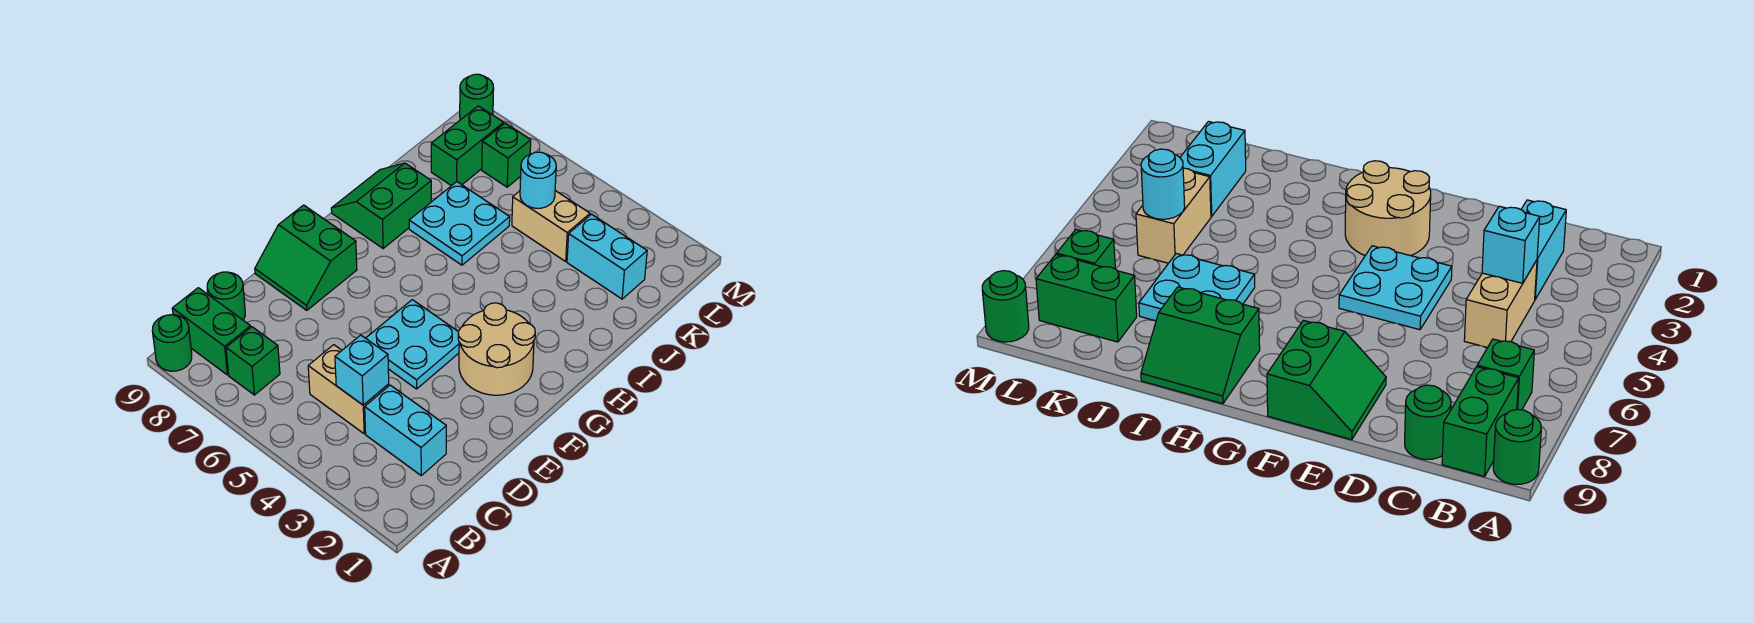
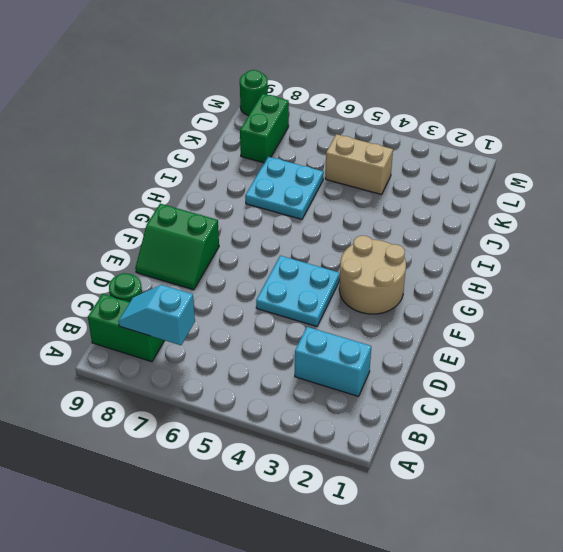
cyan 1x2 slope [118,285,195,345] -> none
none -> green 1x1 round brick [152,315,192,371]
none -> green 1x1 brick [226,327,280,395]
none -> tan 1x2 brick [308,345,389,434]

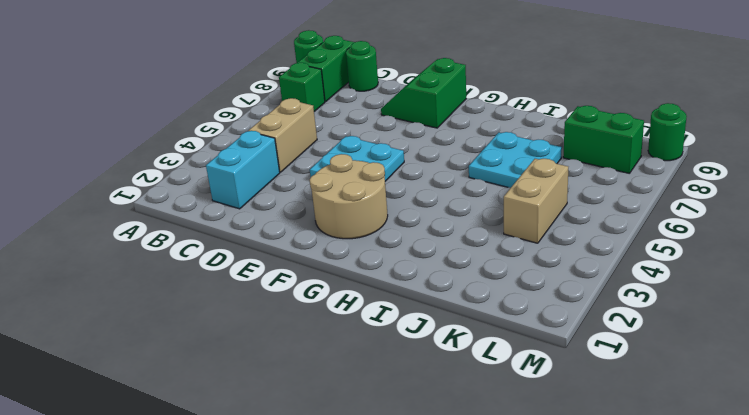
none -> green 2x2 slope [331,163,431,248]
none -> cyan 1x2 brick [567,214,647,299]
none -> green 1x1 brick [482,123,531,187]

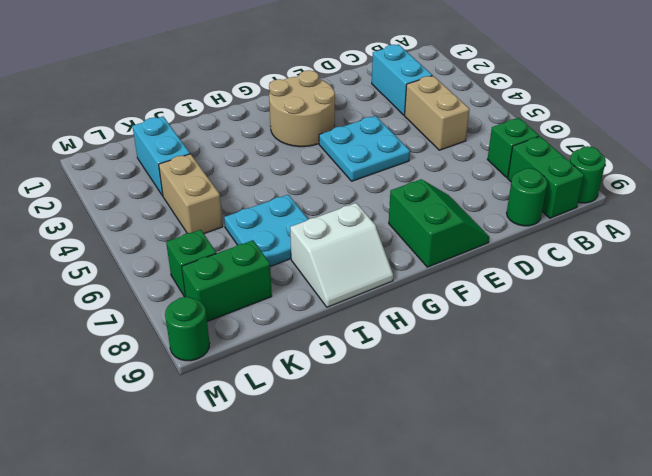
white 2x2 slope [290,203,393,307] -> green 2x2 slope [331,163,431,248]
none -> cyan 1x1 brick [335,335,389,405]
none -> cyan 1x1 round brick [520,152,556,208]

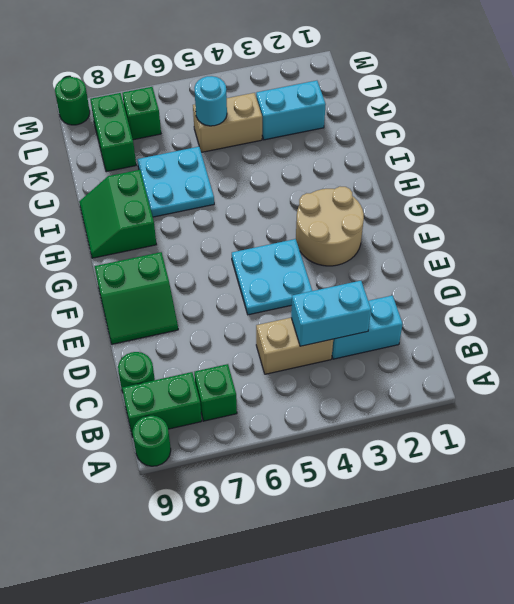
cyan 1x2 brick [291,281,371,346] -> cyan 1x1 brick [335,335,389,405]

